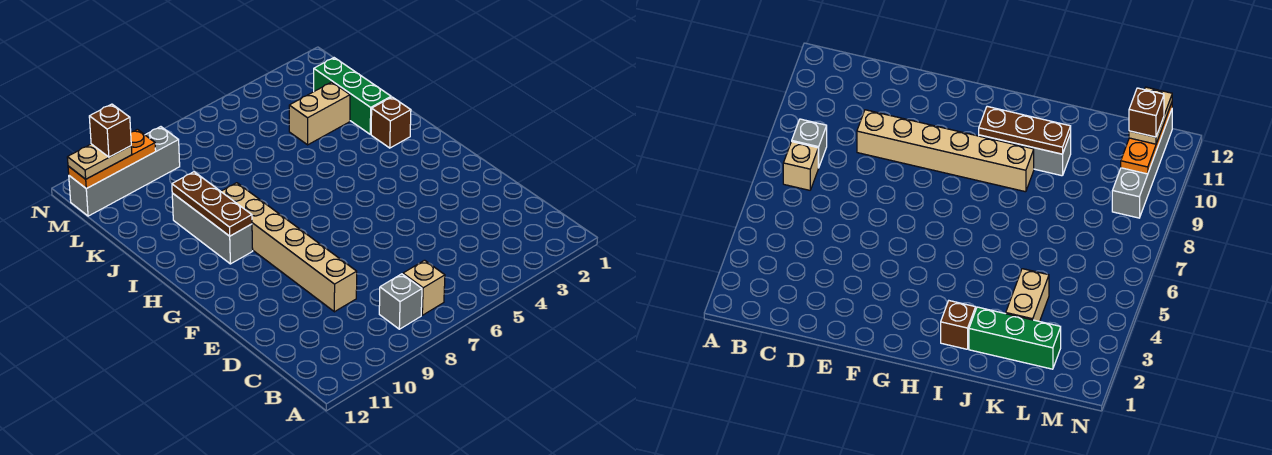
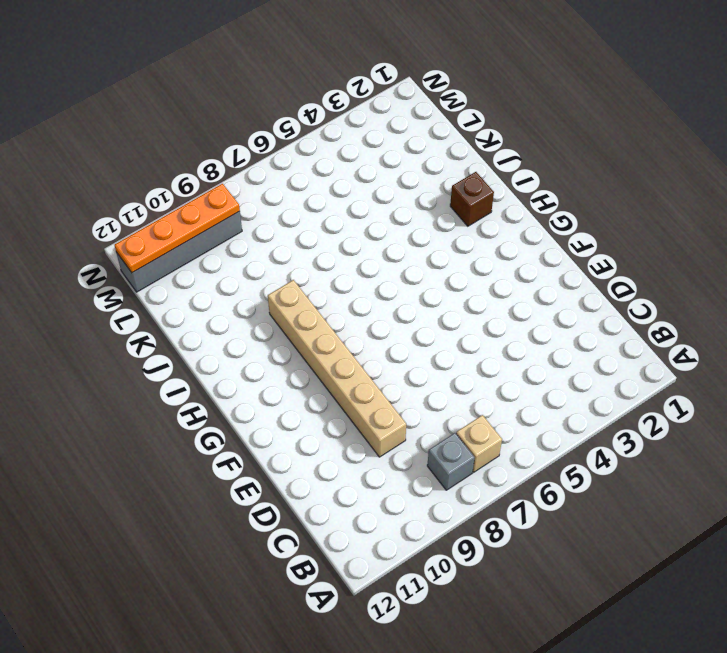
orange 1x4 plate [115,184,240,273] -> orange 1x3 plate [68,129,156,189]
none -> grey 1x3 brick [172,193,253,264]
none -> green 1x3 brick [314,58,391,134]
none -> tan 1x2 brick [289,82,350,145]

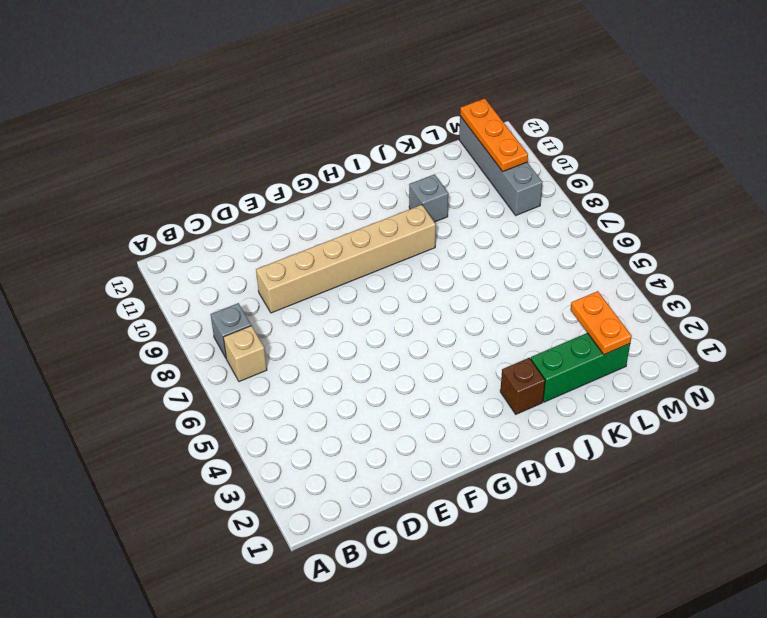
grey 1x1 brick [409,174,448,222] -> grey 1x3 brick [172,193,253,264]
orange 1x2 plate [571,291,632,355] -> none
none -> tan 1x2 brick [289,82,350,145]
none -> brown 1x3 plate [172,172,252,236]
none -> tan 1x2 plate [67,144,132,179]

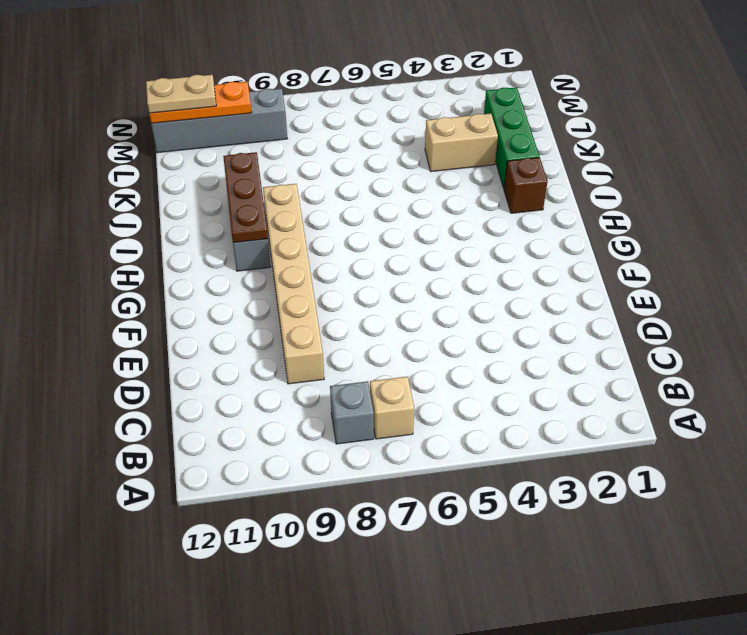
none -> brown 1x1 brick [89,104,131,157]

